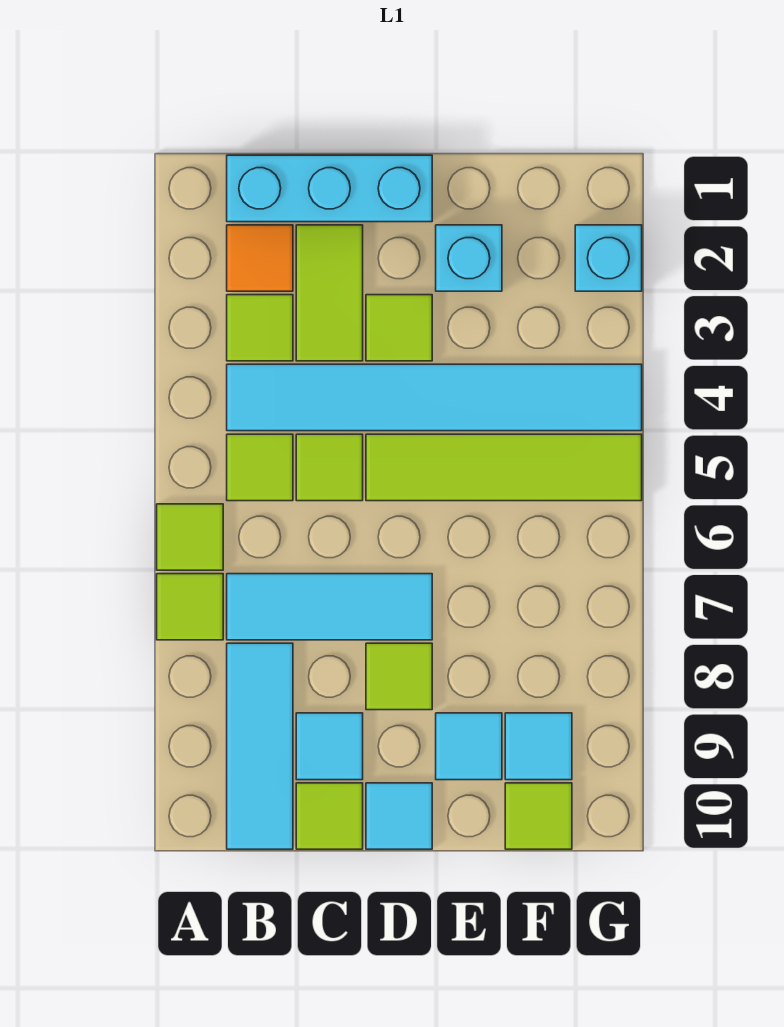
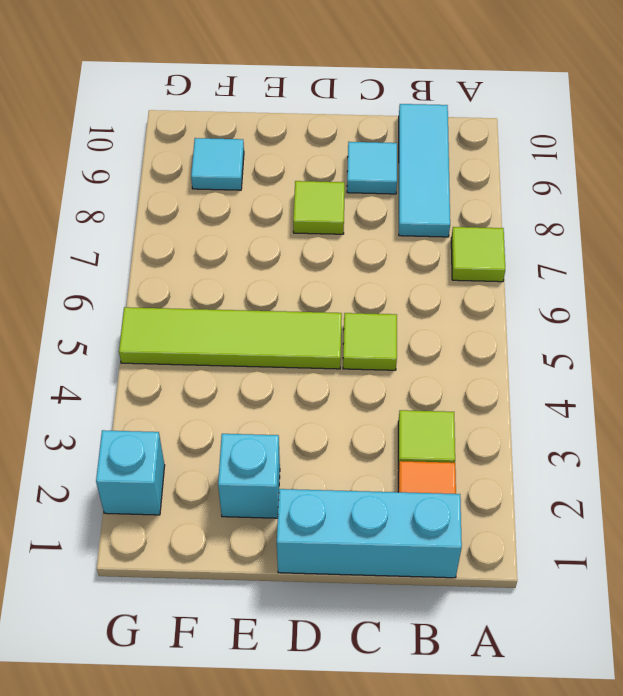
none -> lime 1x1 tile [157,504,223,570]
none -> cyan 1x6 tile [227,364,642,431]
none -> lime 1x1 tile [227,434,293,501]

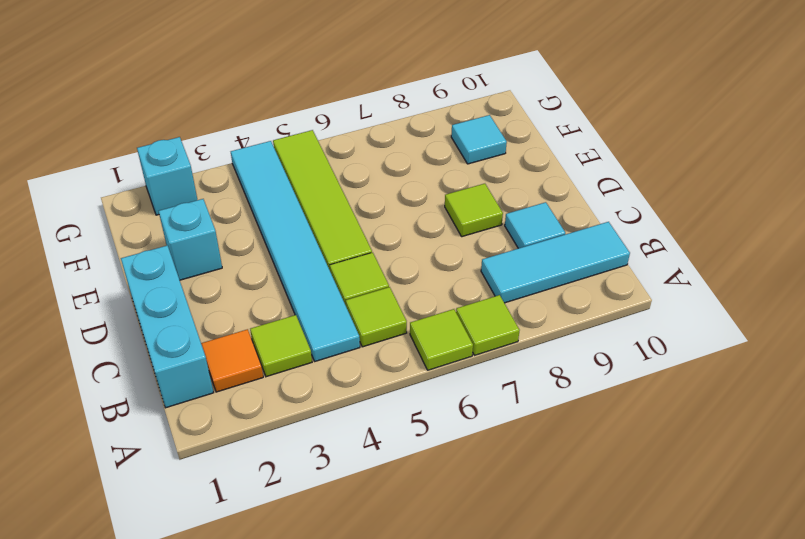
none -> cyan 1x3 tile [227,574,432,640]
none -> lime 1x2 tile [296,225,363,361]
none -> lime 1x1 tile [296,783,363,849]

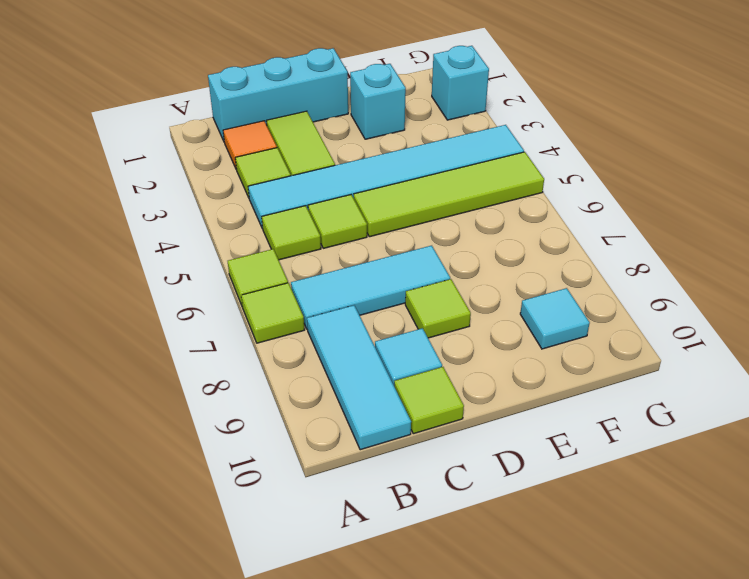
none -> lime 1x1 tile [366,295,432,361]
none -> cyan 1x1 tile [366,783,432,849]
none -> cyan 1x1 tile [436,713,502,780]

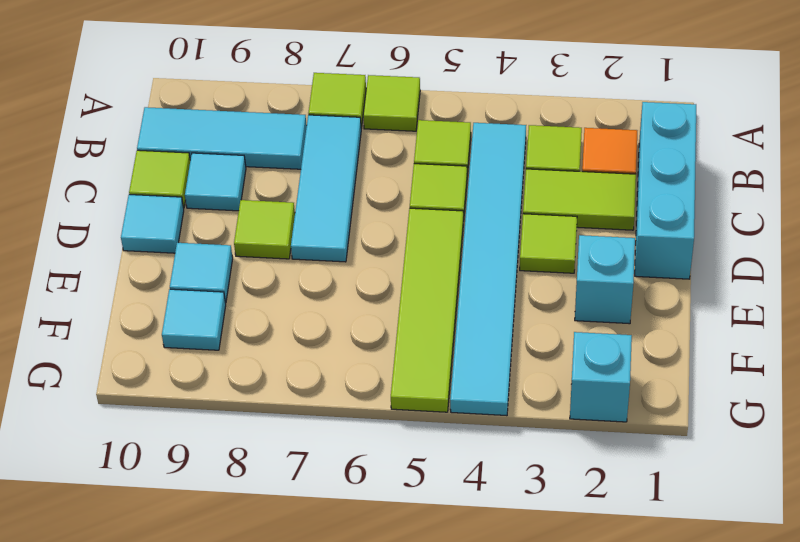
none -> lime 1x1 tile [505,783,572,849]

